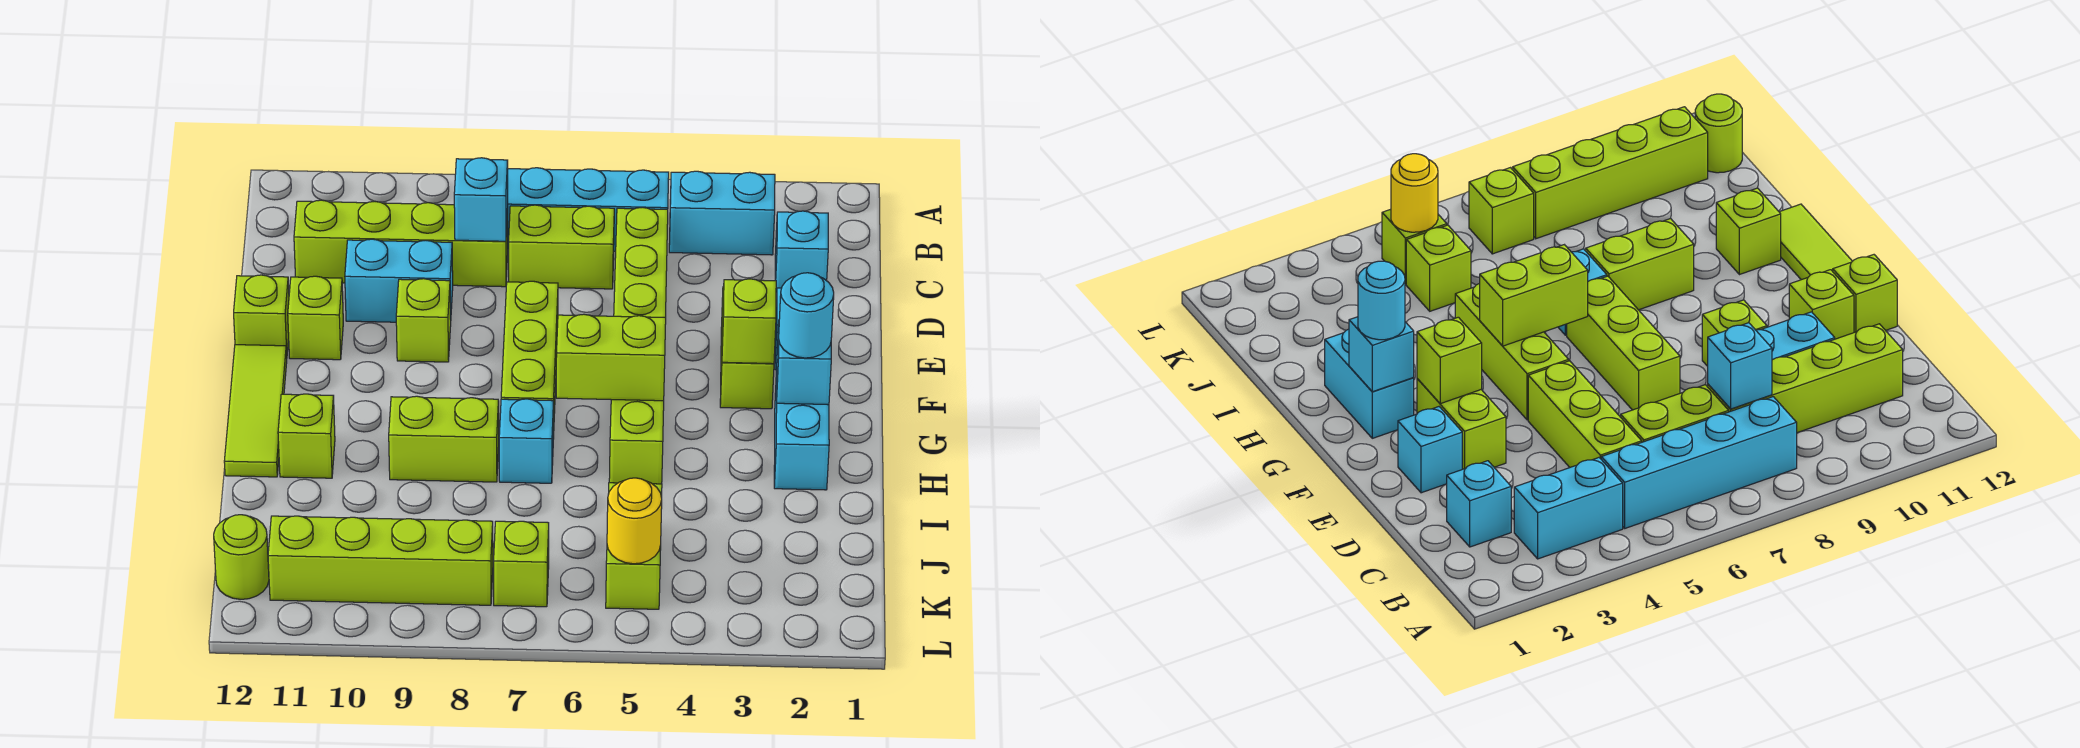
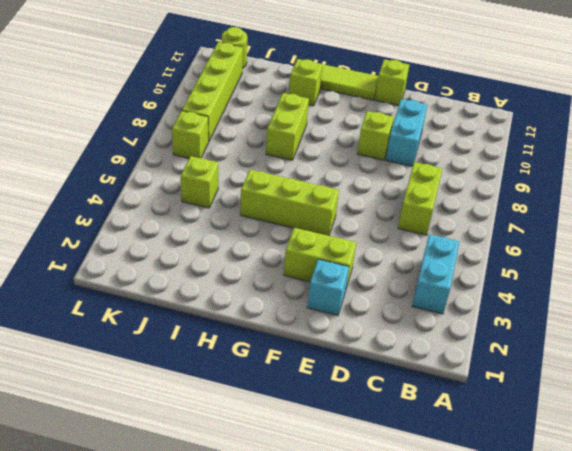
none -> cyan 1x4 brick [508,168,669,251]
none -> cyan 1x1 brick [775,211,828,293]
none -> lime 1x3 brick [614,207,668,318]
none -> lime 1x4 brick [294,200,508,287]

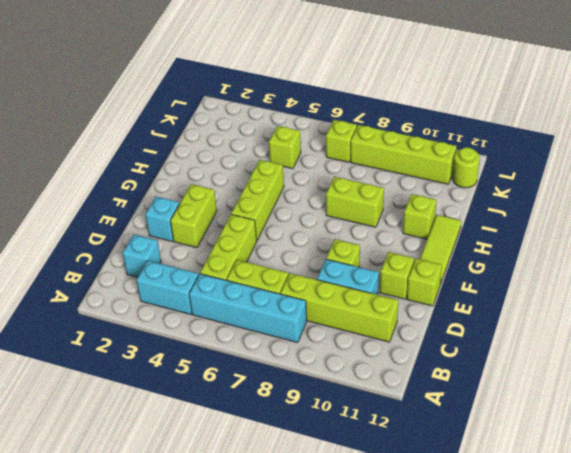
none -> lime 1x3 brick [501,281,558,439]
none -> cyan 1x2 brick [774,370,829,490]
none -> cyan 1x1 brick [499,399,554,483]
none -> lime 1x1 brick [606,545,661,609]

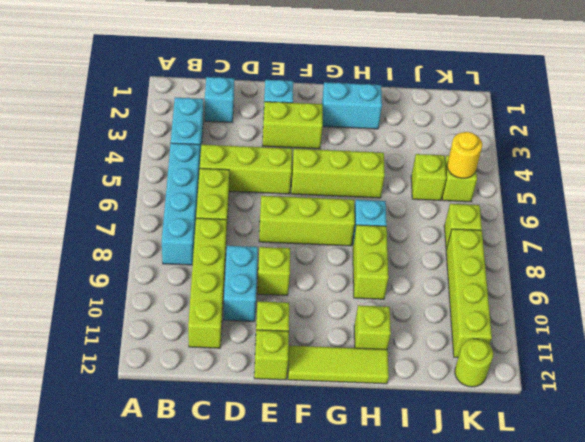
none -> cyan 1x1 brick [454,158,508,241]
none -> lime 1x1 brick [722,279,776,364]
none -> cyan 1x1 brick [777,325,831,405]
none -> lime 1x2 brick [556,314,666,401]

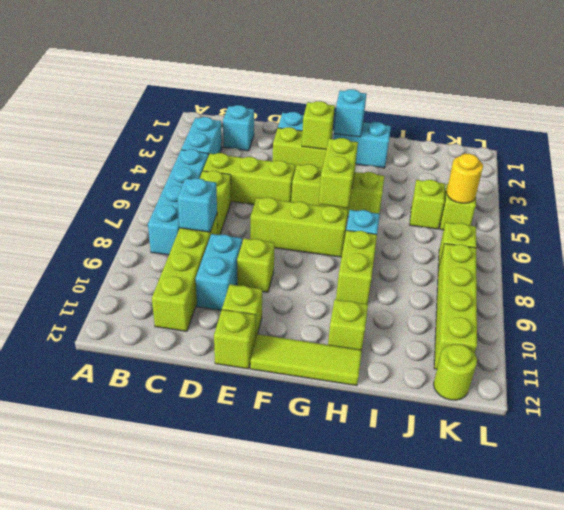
none -> cyan 1x1 round brick [779,273,834,358]

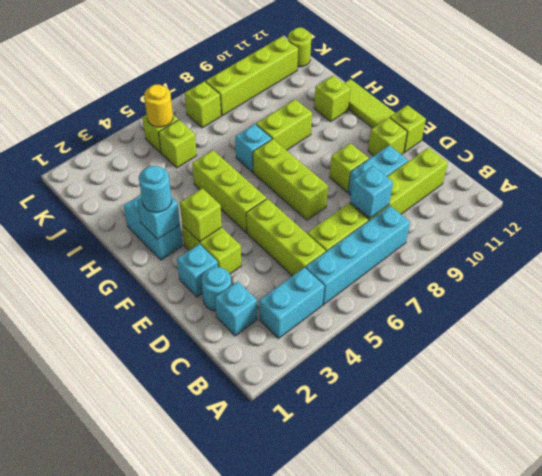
cyan 1x1 round brick [202,267,231,311] -> none
none -> lime 1x2 brick [556,314,666,401]

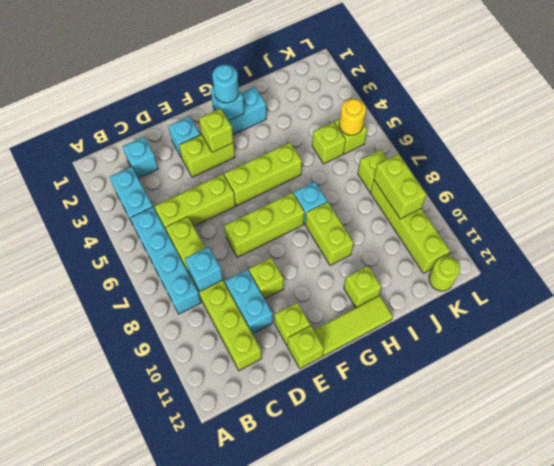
lime 1x2 brick [374,154,427,219] -> lime 1x2 brick moved to [556,314,666,401]

